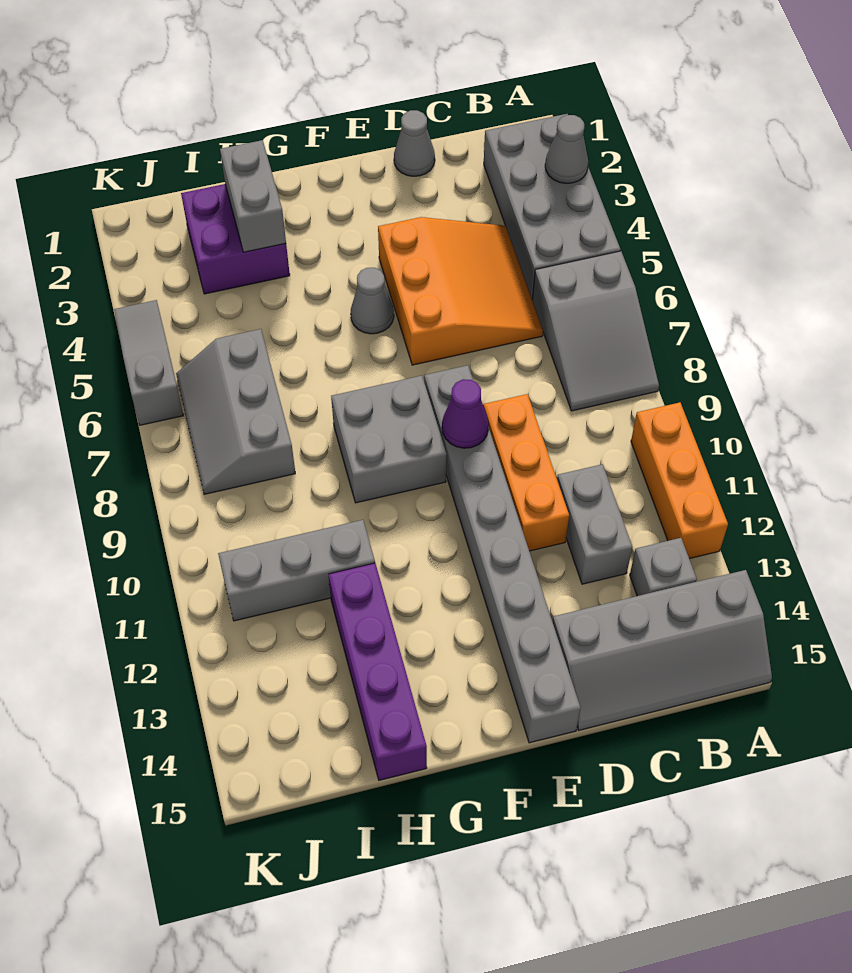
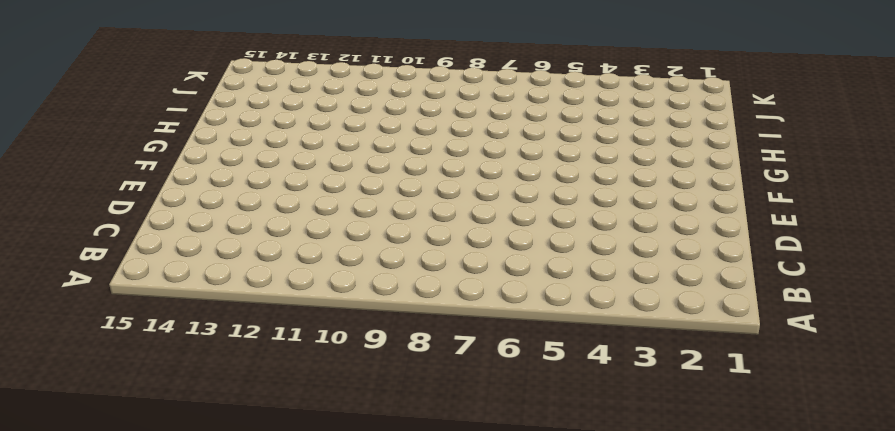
none -> grey 2x4 brick [484,114,621,299]
none -> grey 2x3 slope [532,251,659,411]
none -> orange 1x3 brick [631,402,728,559]

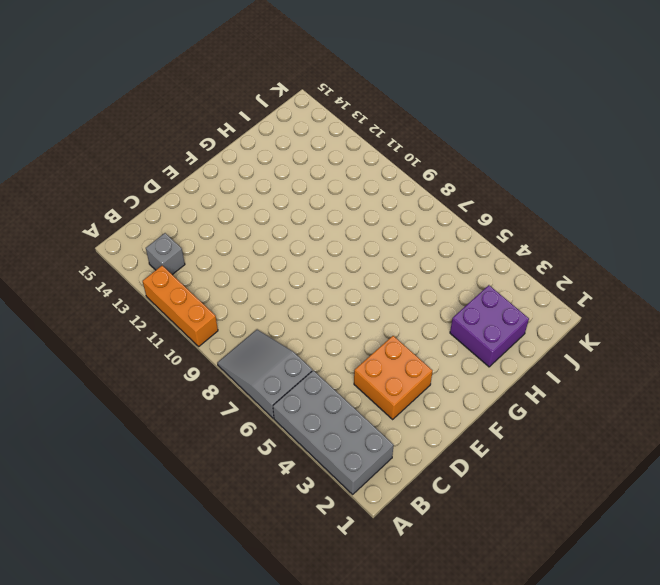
orange 2x2 brick [354,336,433,419] -> orange 3x3 slope [378,217,543,365]
none -> grey 2x4 slope [552,570,772,730]
none -> grey 1x2 brick [557,464,632,584]
none -> grey 1x1 cone [394,110,435,176]

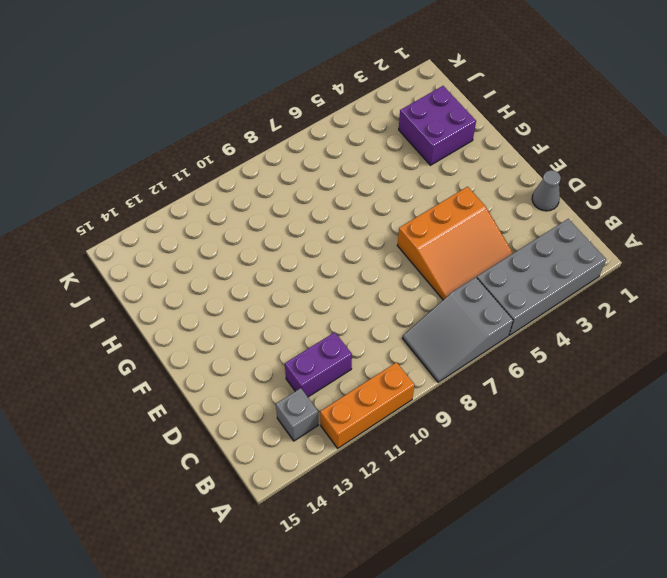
purple 1x2 brick [285,332,352,397] -> grey 1x2 brick [557,464,632,584]
none -> grey 2x4 slope [552,570,772,730]
none -> orange 1x3 brick [483,394,569,551]
none -> grey 1x8 brick [424,365,581,743]

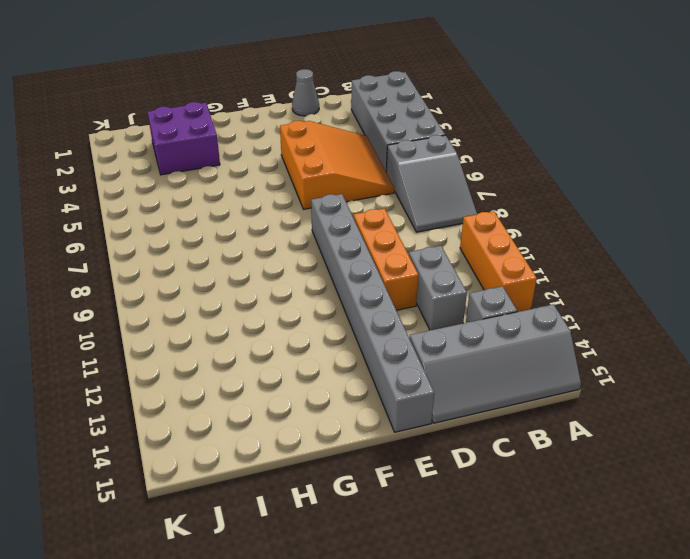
none -> grey 1x1 cone [351,268,394,334]
none -> grey 2x2 brick [331,376,447,503]
none -> grey 1x3 brick [218,520,375,621]

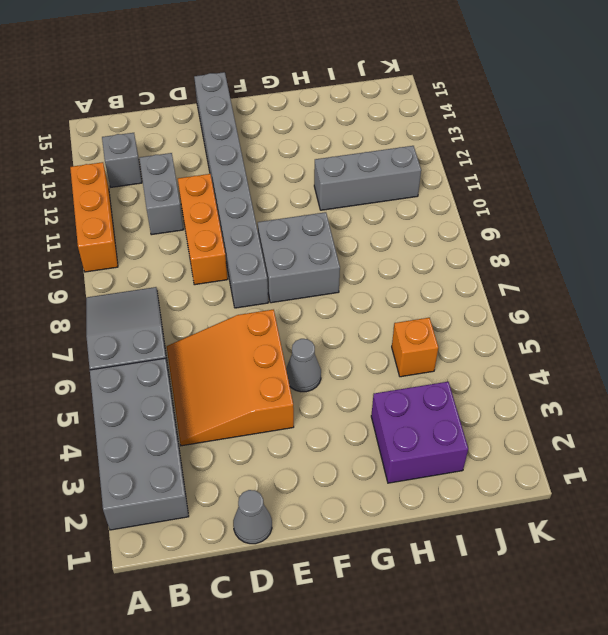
orange 1x1 brick [392,318,438,377] -> none
none -> grey 2x4 slope [552,570,772,730]
none -> purple 1x4 brick [328,563,427,780]
none -> grey 2x3 slope [176,329,295,494]

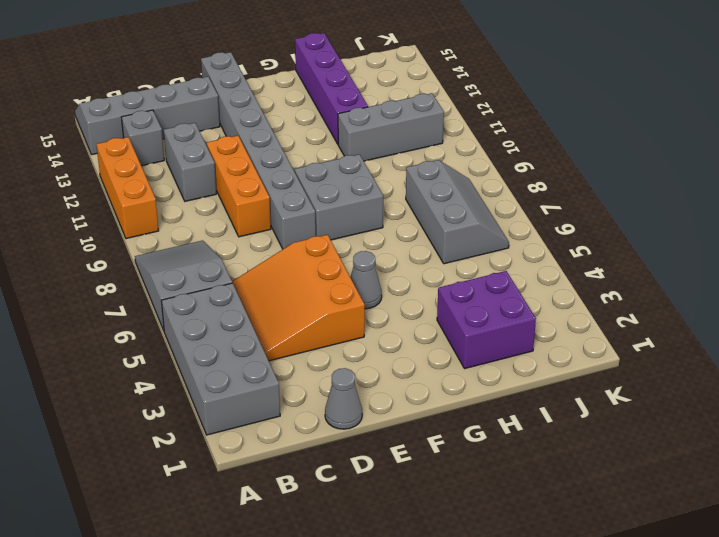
none -> grey 1x3 slope [114,300,183,425]
none -> grey 1x1 cone [545,115,588,183]
none -> purple 1x1 cone [442,379,489,448]

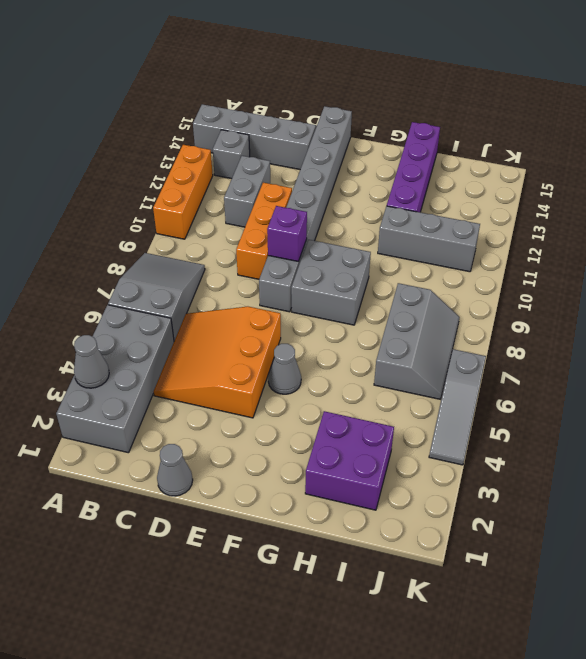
purple 1x1 brick [267,206,307,262] -> purple 1x1 cone [442,379,489,448]
none -> grey 1x2 brick [220,140,286,252]

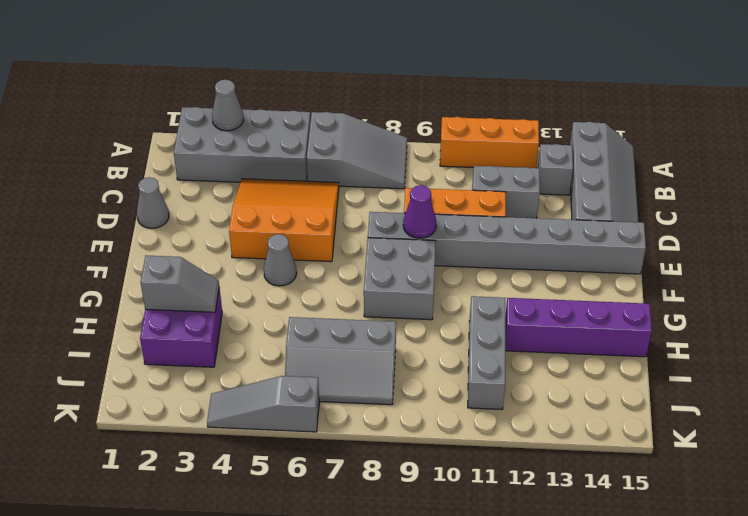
grey 1x2 slope [141,255,219,312] -> grey 1x2 brick [220,140,286,252]

